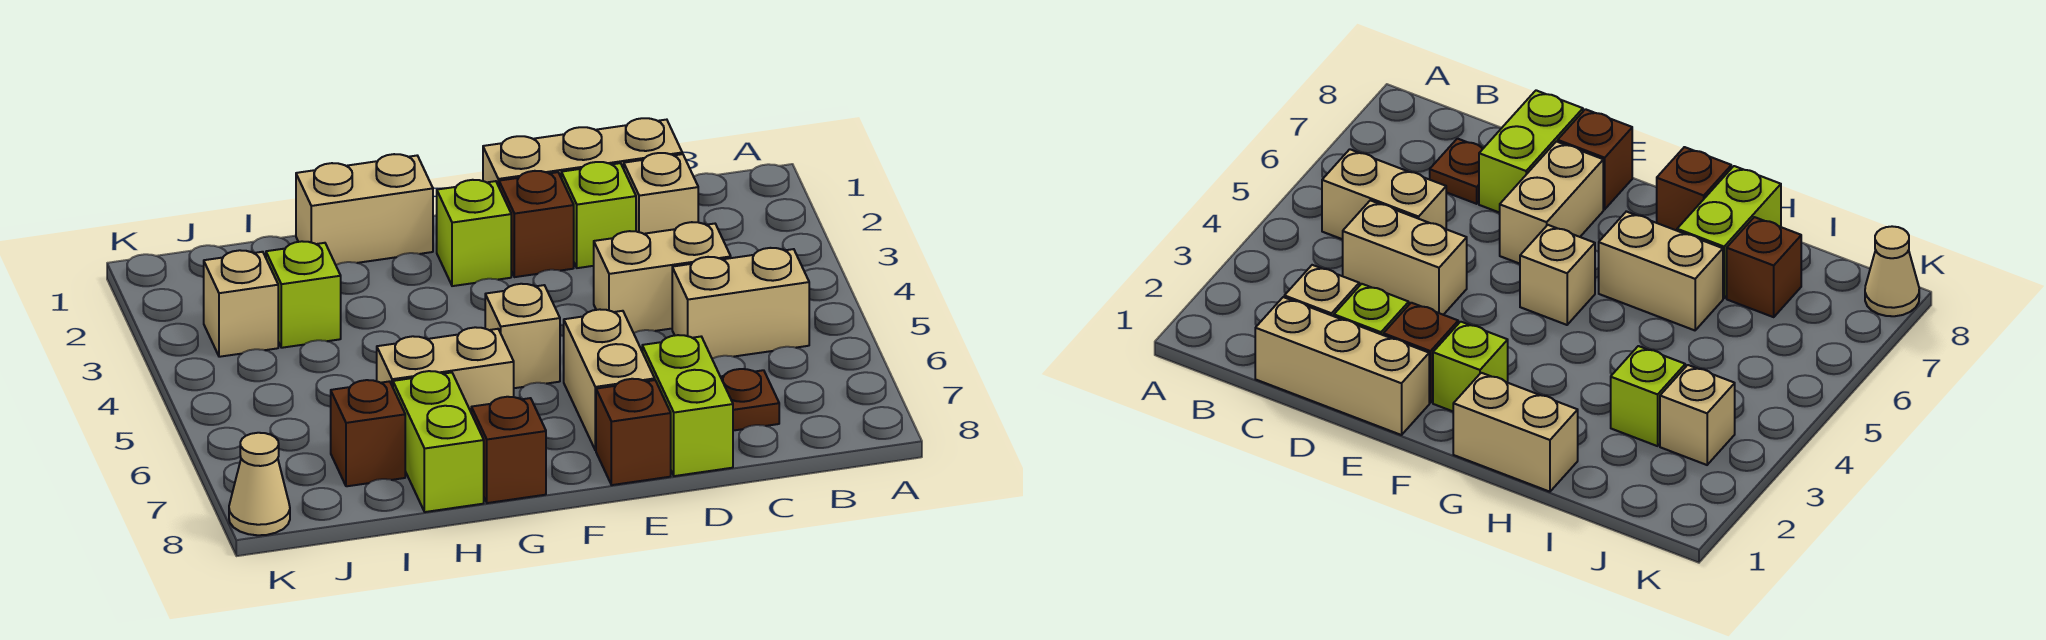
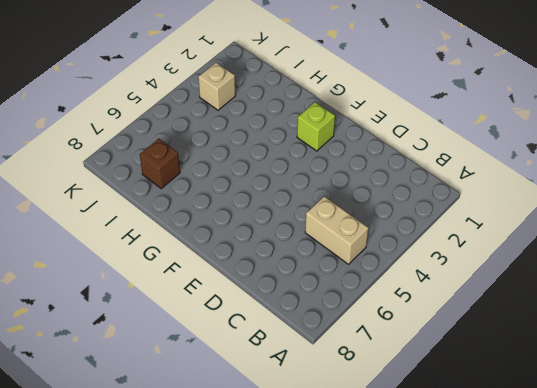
none -> tan 1x3 brick [483,118,682,186]
none -> tan 1x1 brick [624,153,698,234]
none -> tan 1x2 brick [594,222,731,333]

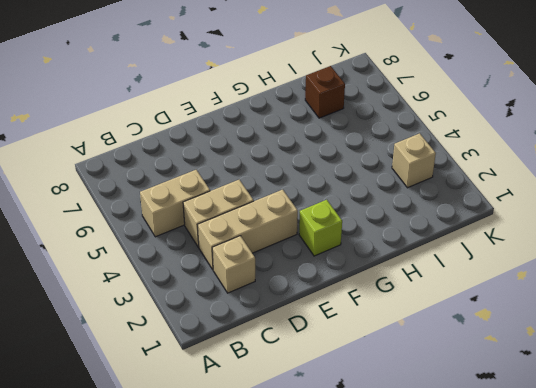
tan 1x3 brick [198,190,298,269] -> tan 1x3 brick moved to [483,118,682,186]
none -> brown 1x1 plate [720,369,779,431]
none -> lime 1x1 brick [561,162,636,268]
none -> lime 1x2 brick [642,335,733,476]

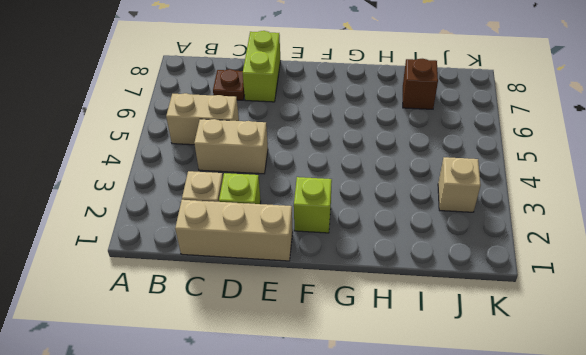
none -> brown 1x1 brick [499,171,574,277]
none -> tan 1x2 brick [564,309,655,450]
none -> brown 1x1 brick [596,379,671,485]

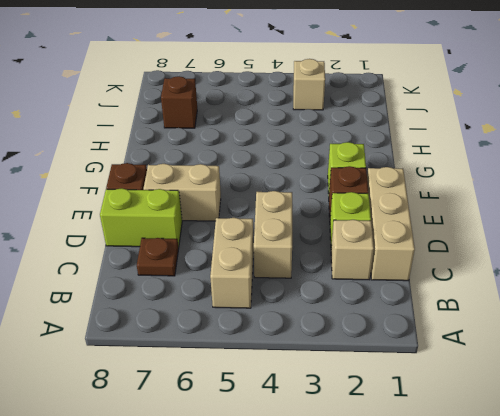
none -> tan 1x1 brick [485,284,560,388]
none -> tan 1x2 brick [296,154,433,265]
none -> tan 1x2 brick [377,327,514,411]

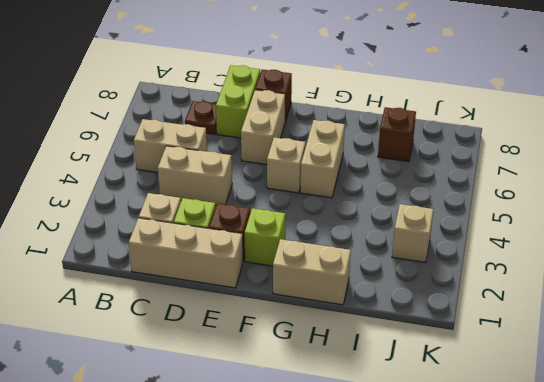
tan 1x2 brick [300,120,345,198] -> tan 1x2 brick turned to [377,327,514,411]
none -> brown 1x1 brick [471,397,546,503]
none -> lime 1x2 brick [393,371,484,512]
none -> lime 1x1 brick [266,241,341,348]

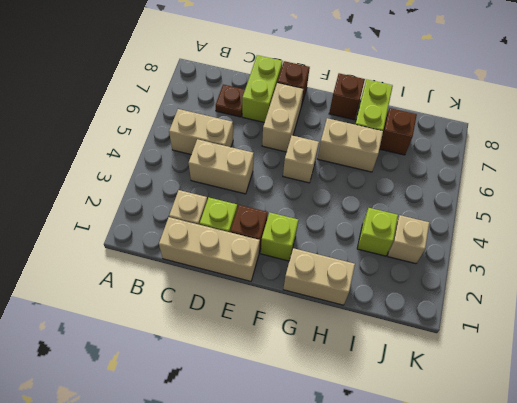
none -> tan 1x1 cone [229,433,290,535]

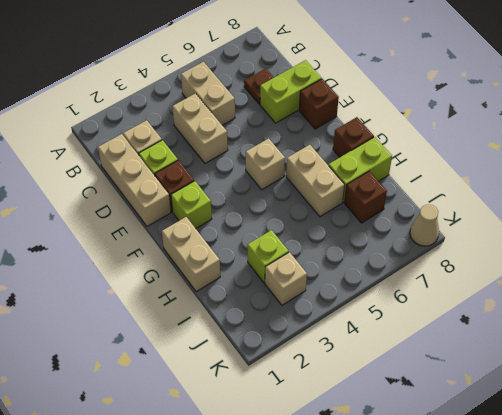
none -> tan 1x2 brick [564,309,655,450]

